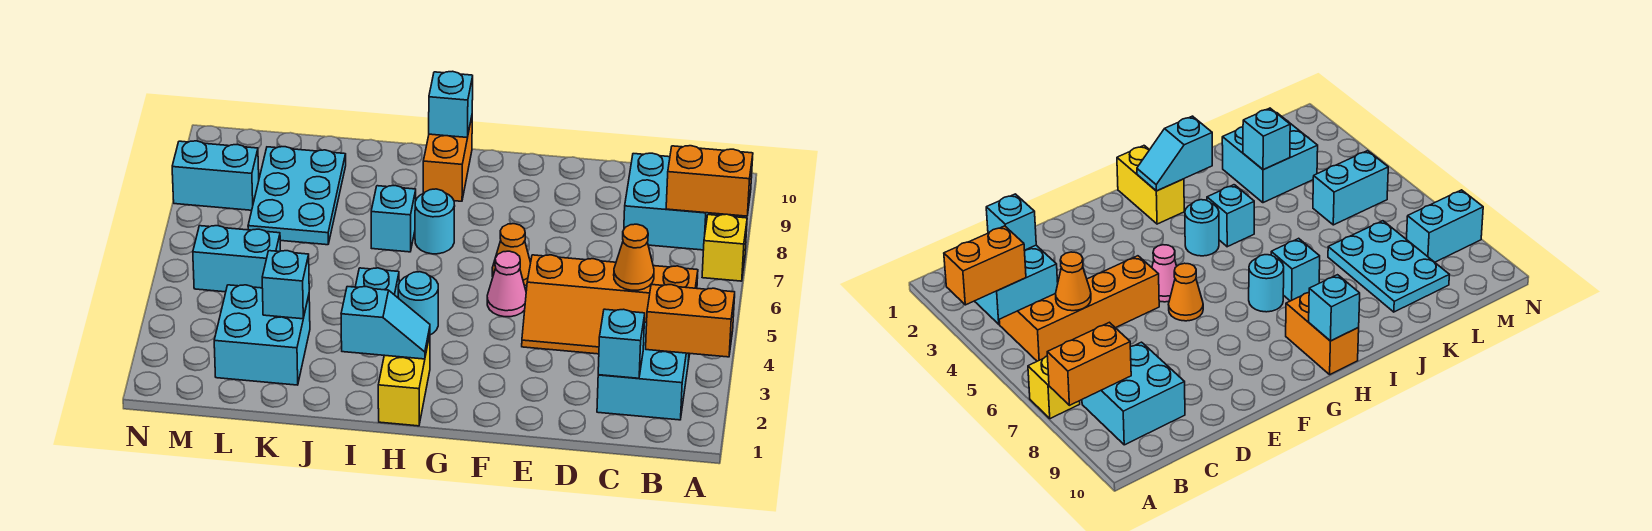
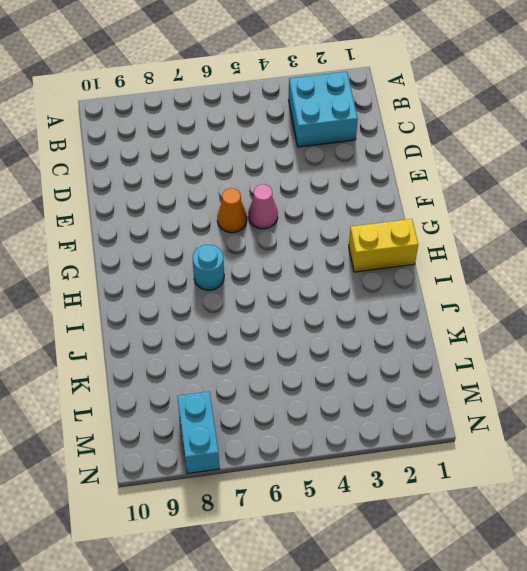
none -> yellow 1x1 brick [702,214,747,281]
none -> orange 2x4 slope [522,255,698,362]
none -> cyan 2x2 brick [624,153,709,250]

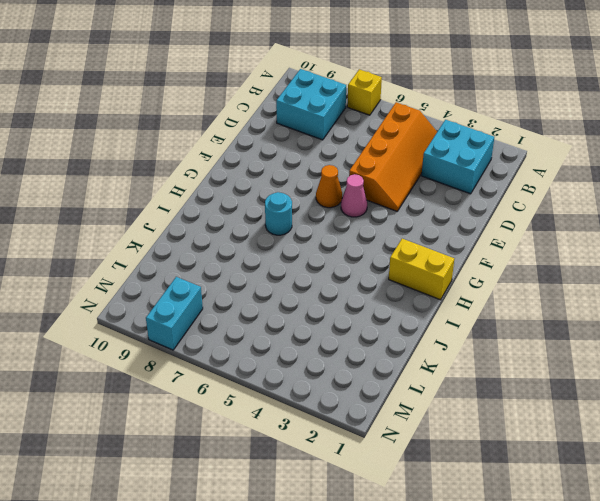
none -> cyan 1x1 round brick [398,272,438,335]
none -> orange 1x2 brick [423,117,472,201]
none -> cyan 1x1 brick [355,268,399,298]

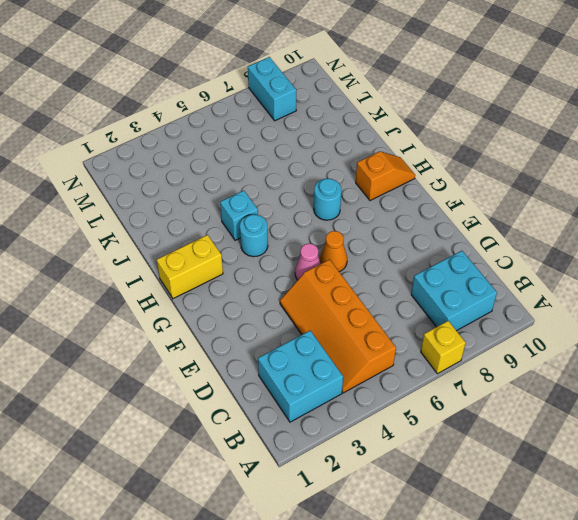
orange 1x2 slope [356,151,415,201] -> orange 1x2 brick [423,117,472,201]
none -> cyan 1x1 brick [371,186,416,252]
none -> cyan 2x2 brick [214,285,310,385]
none -> cyan 2x3 plate [248,147,346,245]

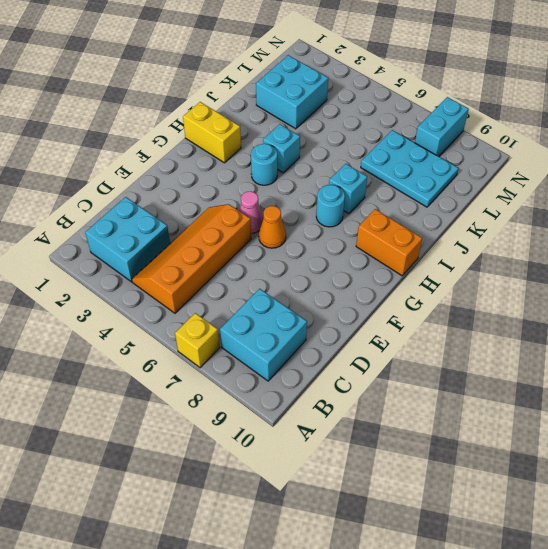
none -> cyan 1x2 brick [193,226,280,292]
none -> orange 1x2 brick [646,284,735,357]
none -> orange 1x2 brick [666,146,753,216]

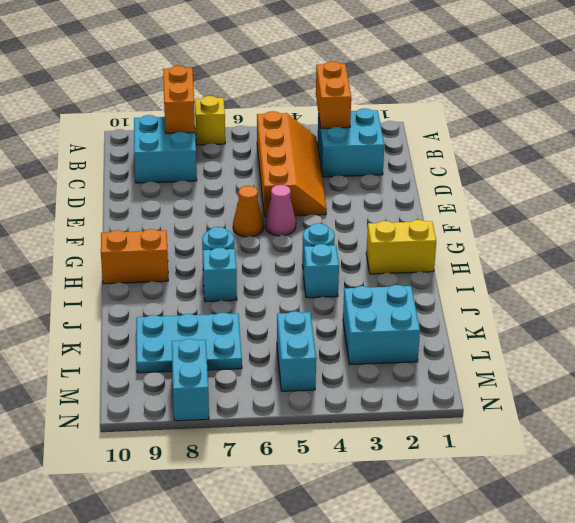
none -> cyan 1x1 brick [598,309,645,378]
none -> orange 1x1 cone [614,224,654,290]
none -> cyan 1x2 slope [341,287,430,359]

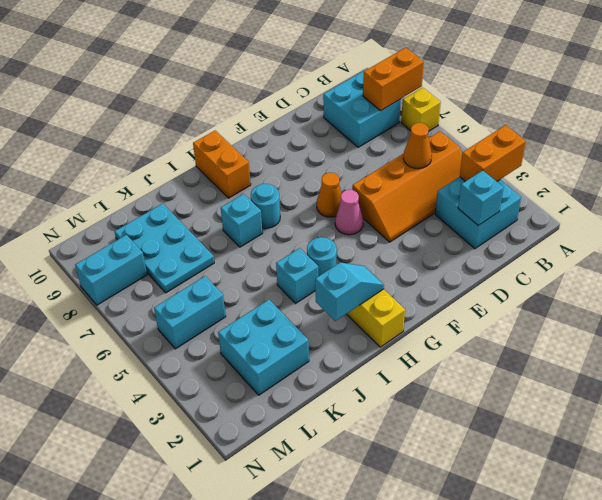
none -> cyan 1x1 brick [429,71,473,138]
none -> cyan 1x1 brick [262,251,309,319]

